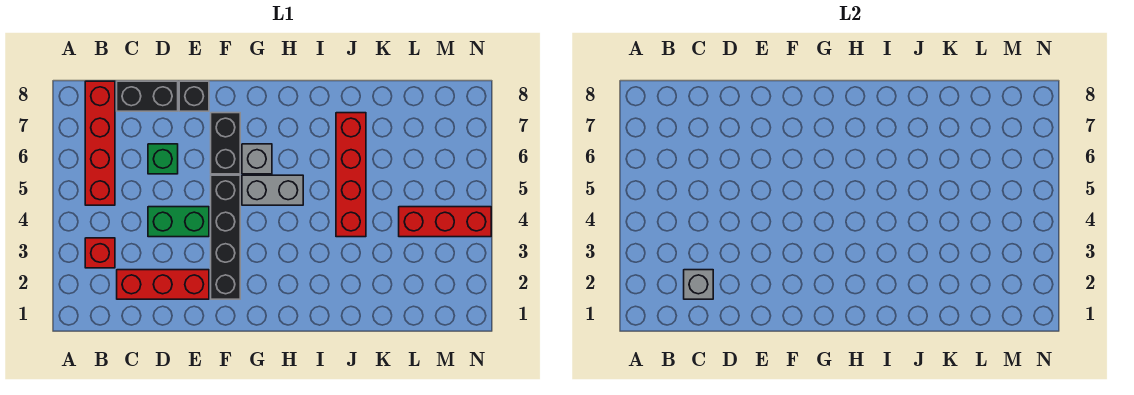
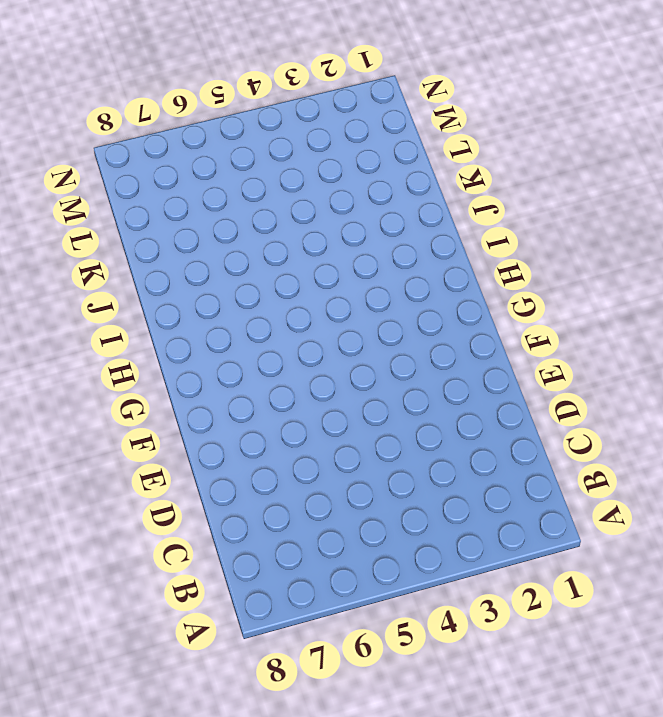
none -> red 1x1 brick [85,238,115,268]
none -> red 1x4 brick [85,81,115,205]
none -> red 1x3 brick [117,270,209,299]

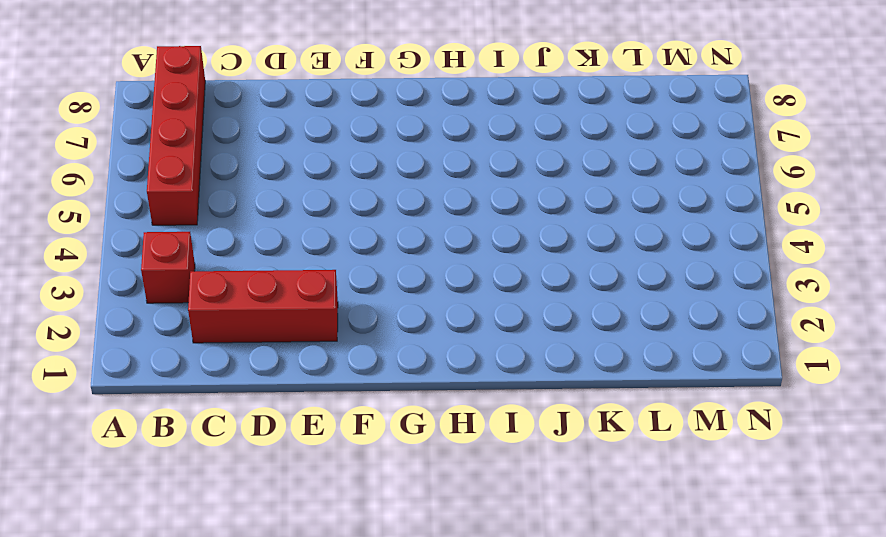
none -> black 1x2 brick [117,81,178,111]
none -> green 1x2 brick [148,207,209,237]
none -> green 1x1 brick [148,144,178,174]

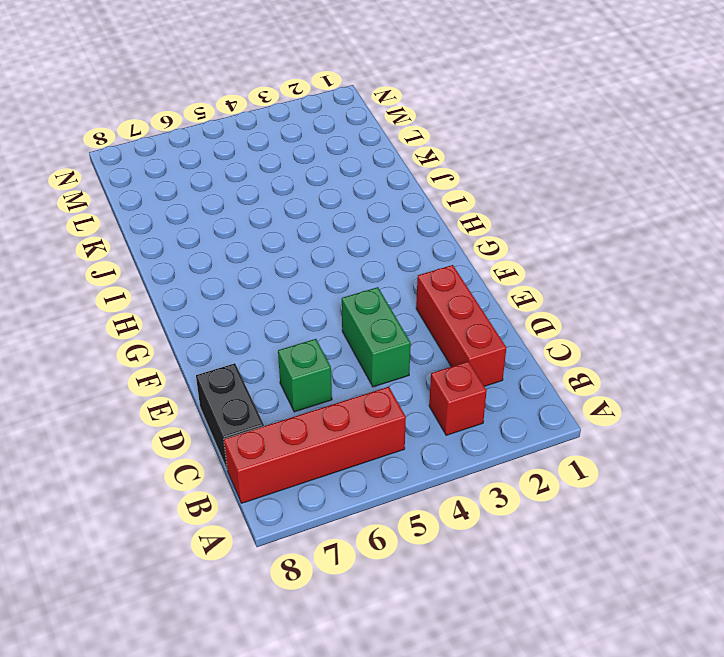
none -> black 1x1 brick [179,81,209,111]
none -> black 1x4 brick [211,175,240,299]
none -> black 1x2 brick [211,113,240,174]

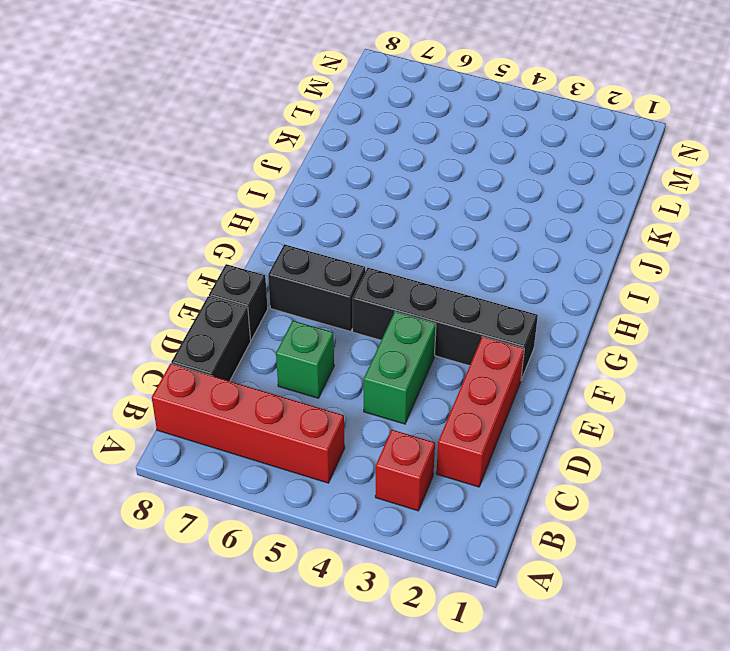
none -> grey 1x2 brick [242,175,303,205]
none -> grey 1x1 brick [242,144,272,174]
none -> red 1x4 brick [336,113,366,237]

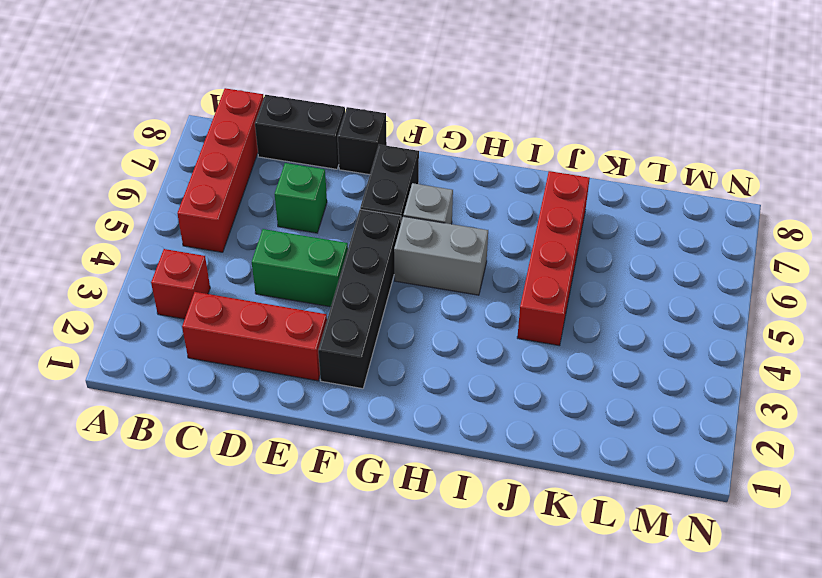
none -> red 1x3 brick [399,207,491,237]
none -> grey 1x1 brick [684,270,713,299]

